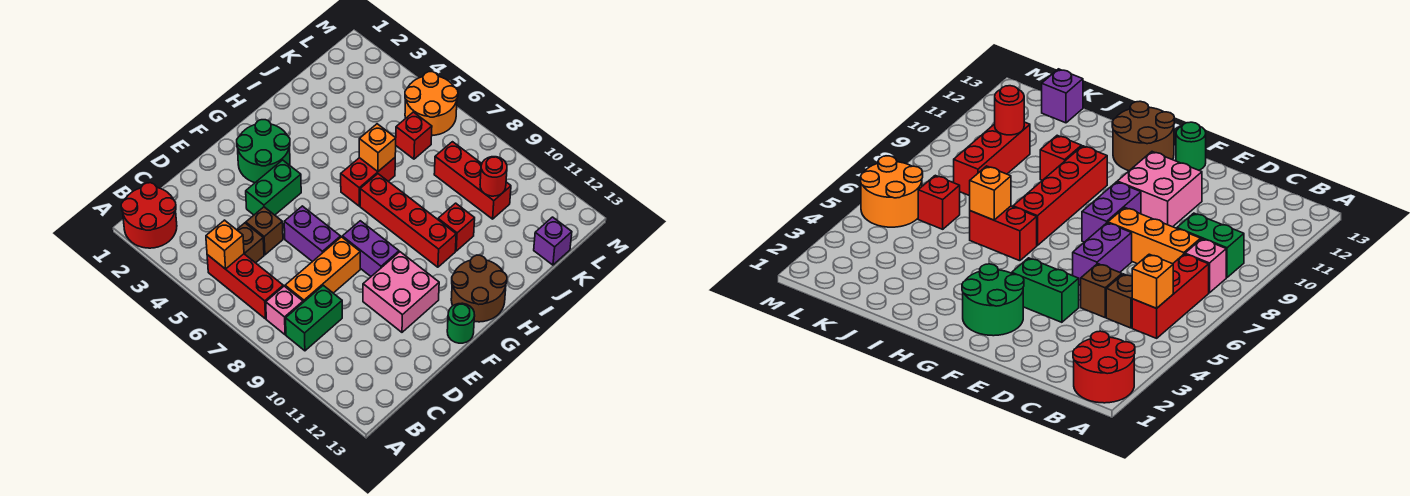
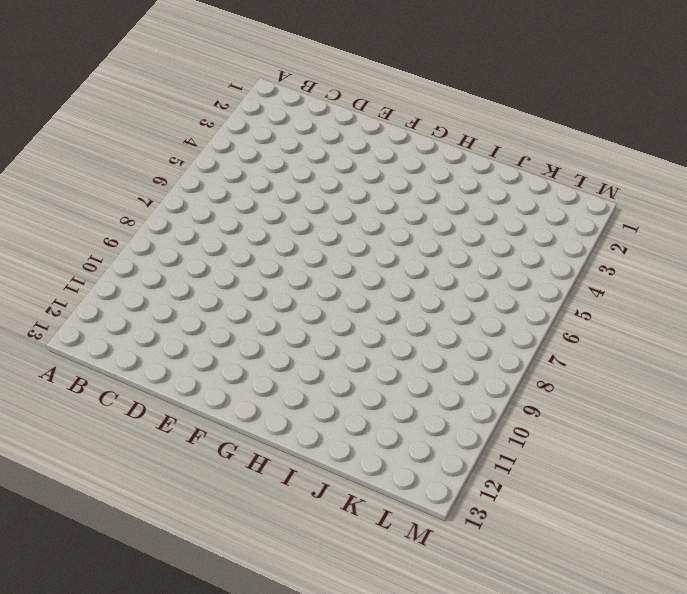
none -> red 2x2 round brick [121,183,177,248]
none -> red 1x3 brick [207,254,283,319]
none -> pink 1x1 brick [266,286,303,335]

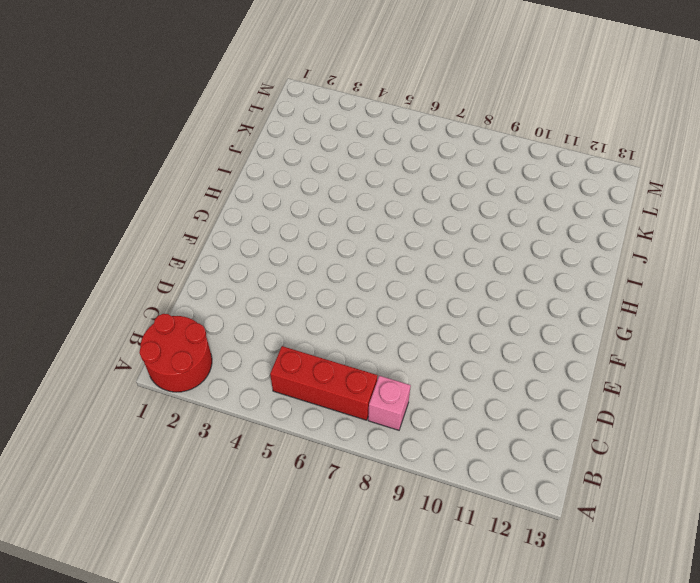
none -> green 1x2 brick [286,285,342,351]
none -> brown 1x1 brick [237,223,264,263]
none -> orange 1x3 brick [285,237,360,302]

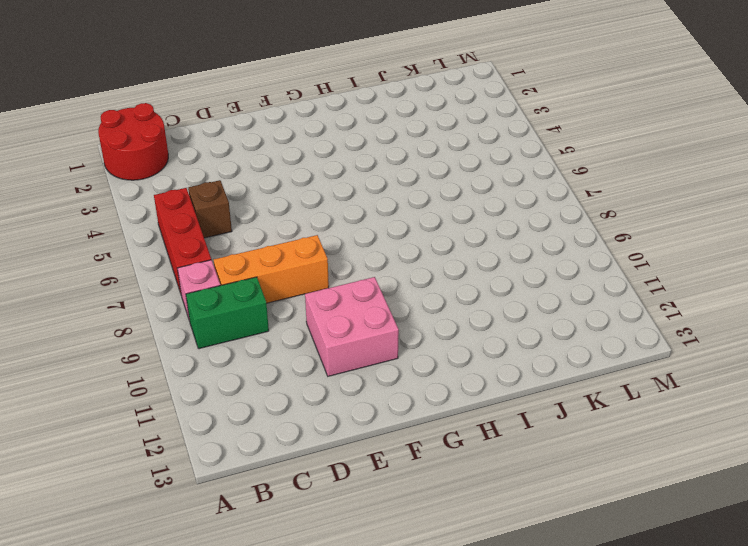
none -> brown 1x1 brick [246,207,283,255]
none -> green 1x2 brick [246,160,301,215]
none -> purple 1x2 brick [284,206,341,262]

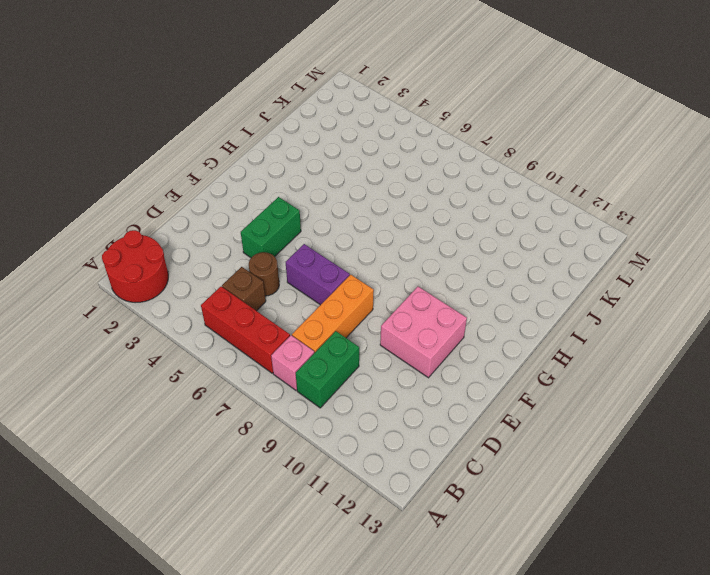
brown 1x1 round brick [249,252,279,296] -> brown 1x1 brick [246,207,283,255]
none -> green 2x2 round brick [237,120,290,183]
none -> purple 1x2 brick [342,221,399,276]
none -> green 1x1 round brick [447,303,475,343]

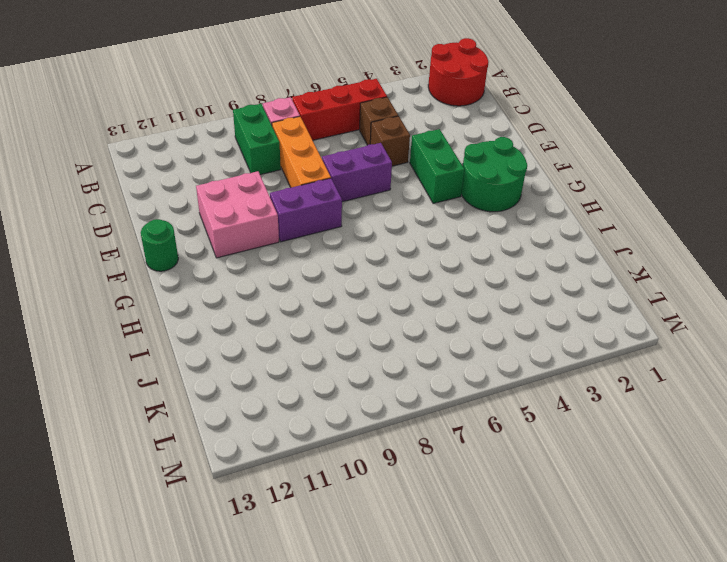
none -> brown 2x2 round brick [451,255,507,322]
none -> red 1x2 brick [341,158,395,206]
none -> red 1x4 brick [360,174,456,267]

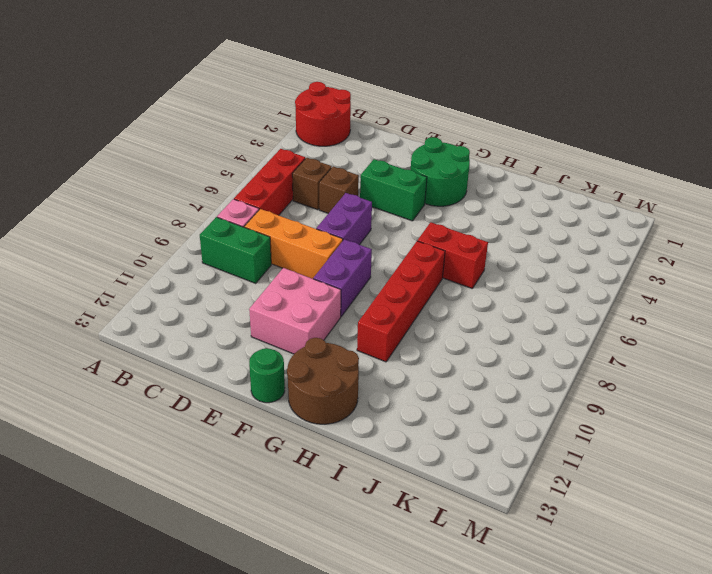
none -> red 1x1 brick [438,203,475,251]
none -> red 1x1 brick [396,112,432,159]
none -> red 1x3 brick [434,142,511,219]

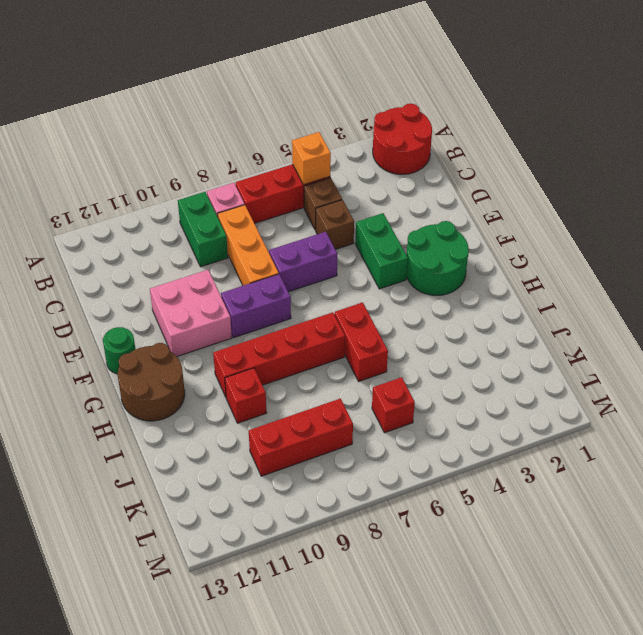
none -> purple 1x1 brick [534,217,572,265]
none -> orange 2x2 round brick [405,72,458,135]
none -> orange 1x1 brick [359,124,396,172]

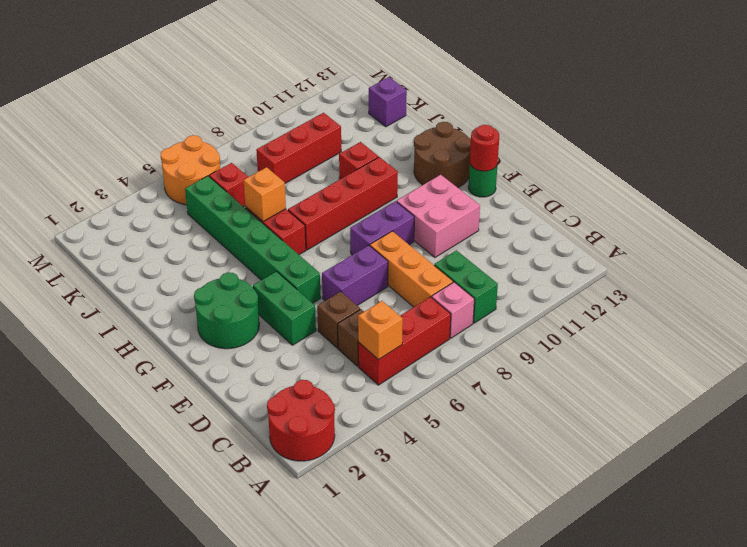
green 1x6 brick [185,176,321,303] -> none
red 1x1 round brick [470,125,499,171] -> red 1x1 round brick moved to [480,157,507,196]

